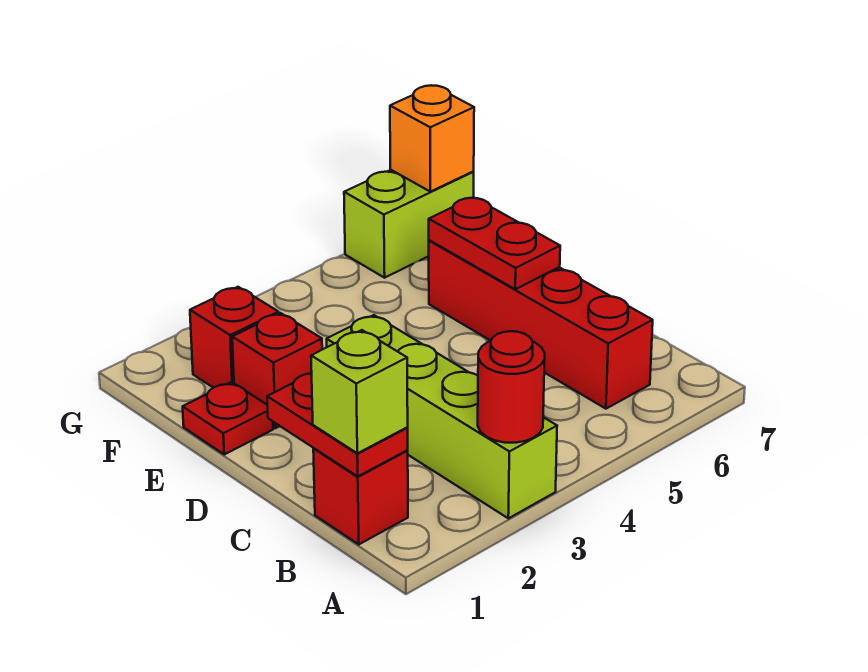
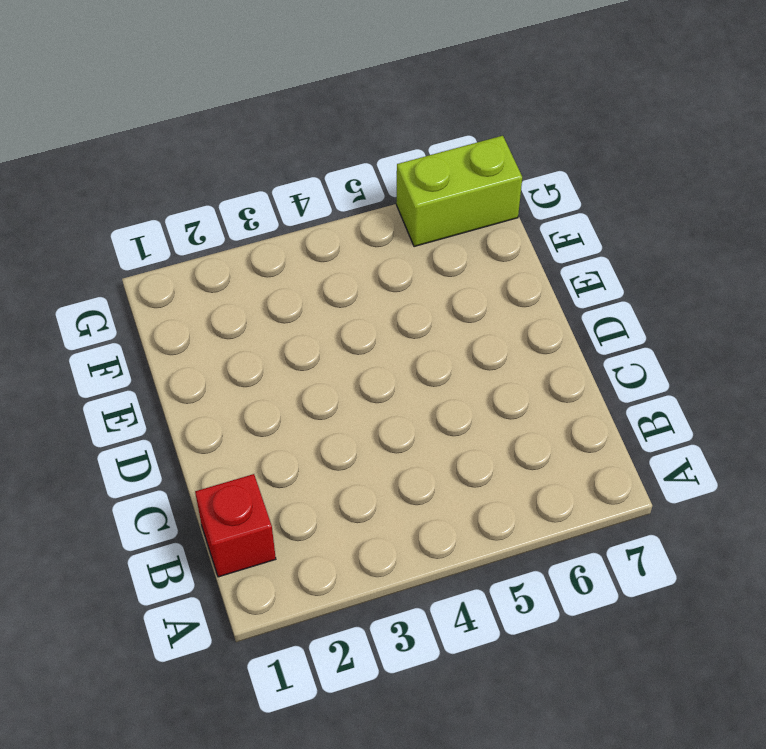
none -> lime 1x4 brick [327,315,557,518]
none -> red 1x4 brick [429,240,653,409]
none -> red 1x1 plate [183,382,273,454]

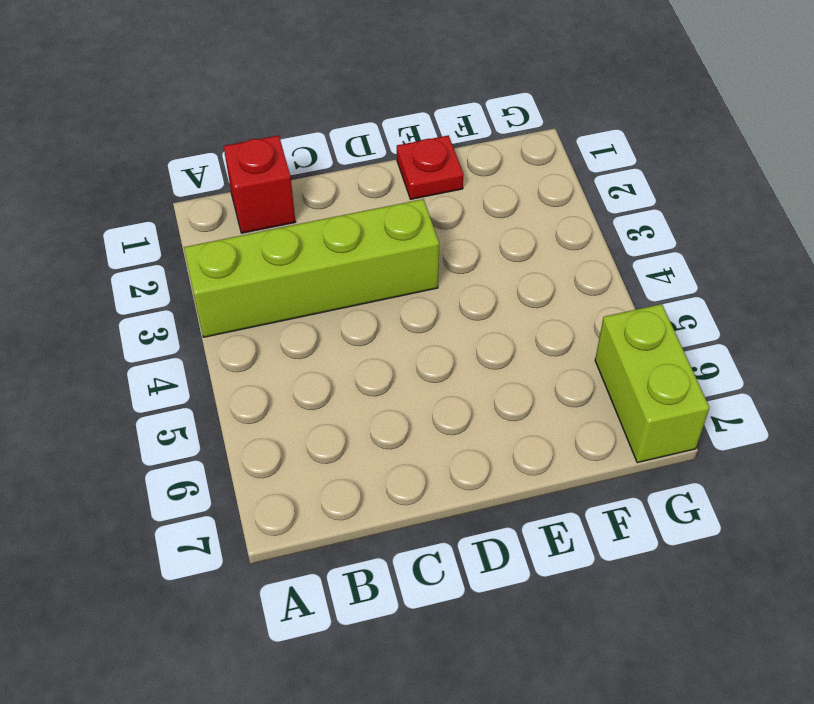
none -> red 1x4 brick [429,240,653,409]
none -> red 1x1 brick [232,313,322,428]
none -> red 1x1 brick [190,287,279,388]

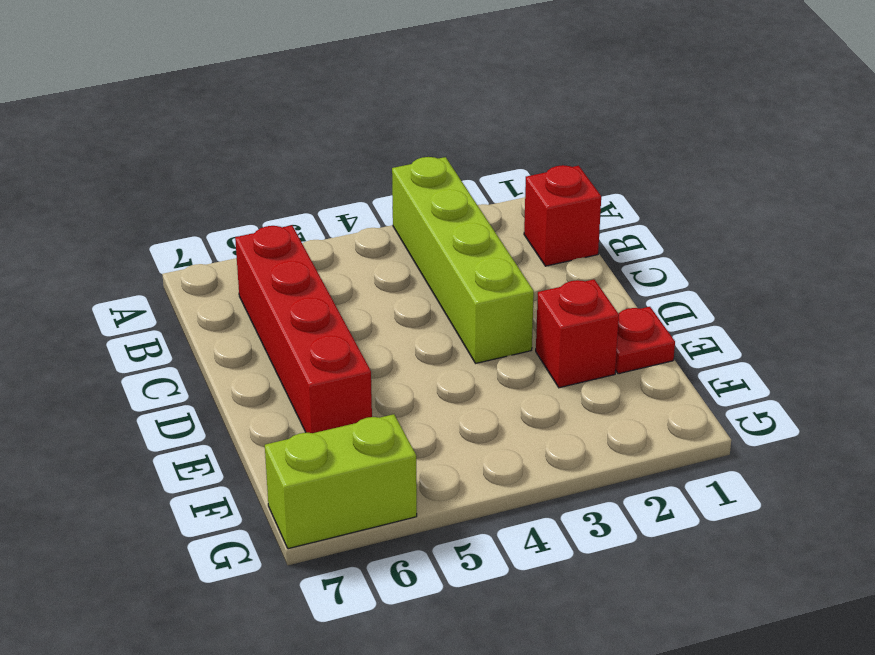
none -> red 1x1 brick [190,287,279,388]
none -> red 1x1 round brick [478,331,545,443]
none -> red 1x2 plate [267,373,408,476]

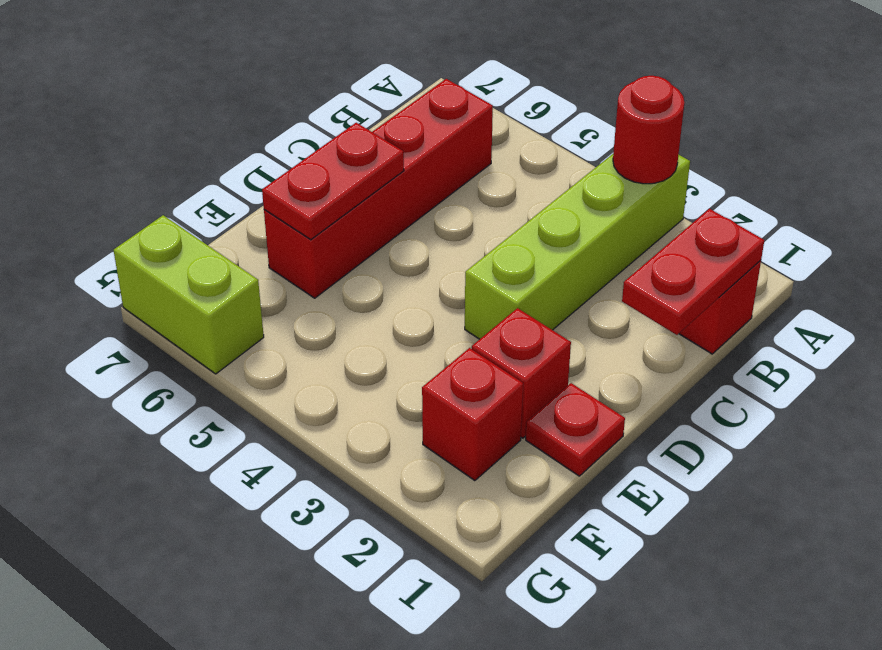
none -> orange 1x1 brick [390,85,474,192]
none -> lime 1x1 brick [311,330,408,453]

